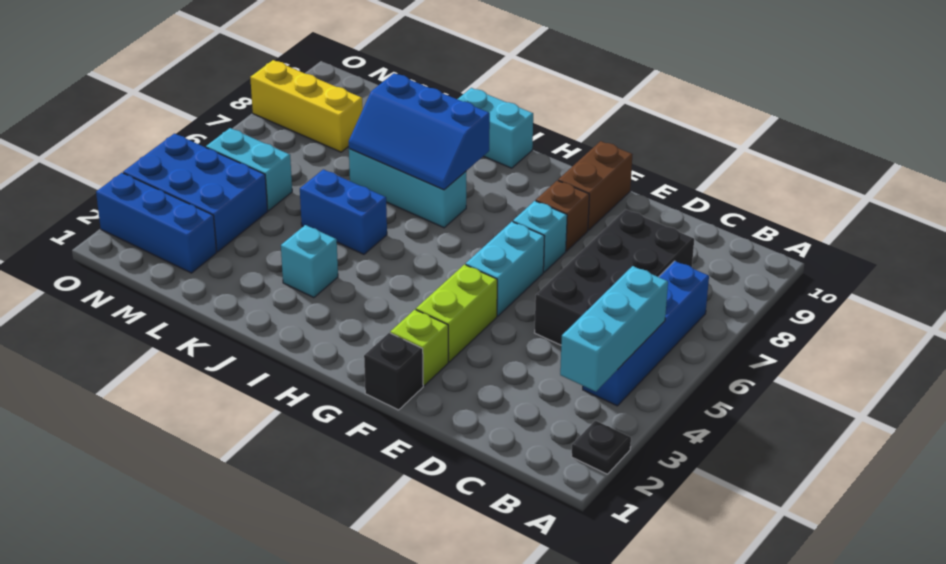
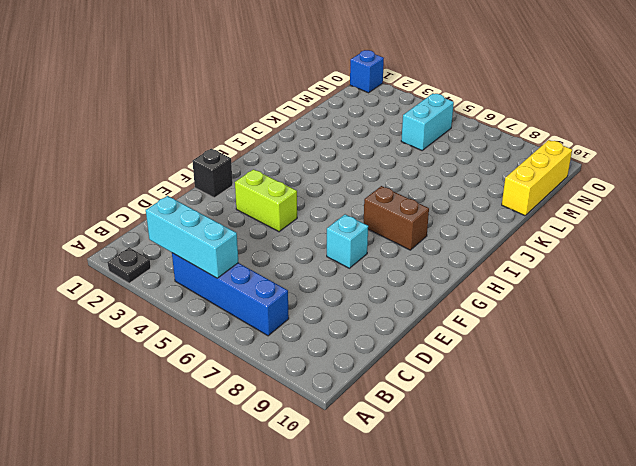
brown 1x2 brick [364,186,429,250] -> brown 1x2 brick moved to [558,141,633,230]
yellow 1x3 brick [502,140,572,215] -> yellow 1x3 brick moved to [250,60,363,152]
blue 1x1 brick [350,50,384,93] -> none
none -> black 2x4 brick [535,209,694,345]
none -> lime 1x1 brick [390,310,448,386]
none -> cyan 1x2 brick [466,222,544,316]

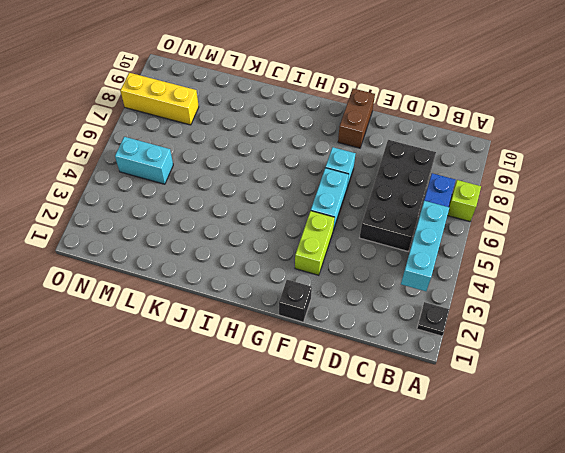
lime 1x1 brick [447,180,481,221] -> lime 1x1 brick moved to [390,310,448,386]
none -> brown 1x1 brick [536,180,589,251]
none -> cyan 1x3 brick [349,149,466,228]
none -> cyan 1x2 brick [458,88,533,168]

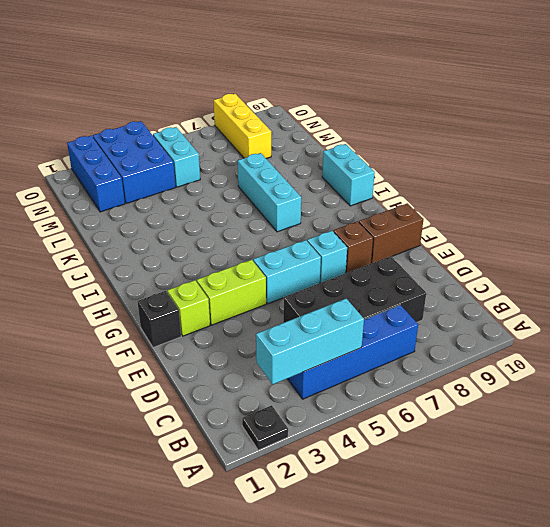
none -> cyan 1x1 brick [281,225,338,298]
none -> blue 1x2 brick [300,169,387,254]
none -> blue 2x3 slope [349,73,490,190]

